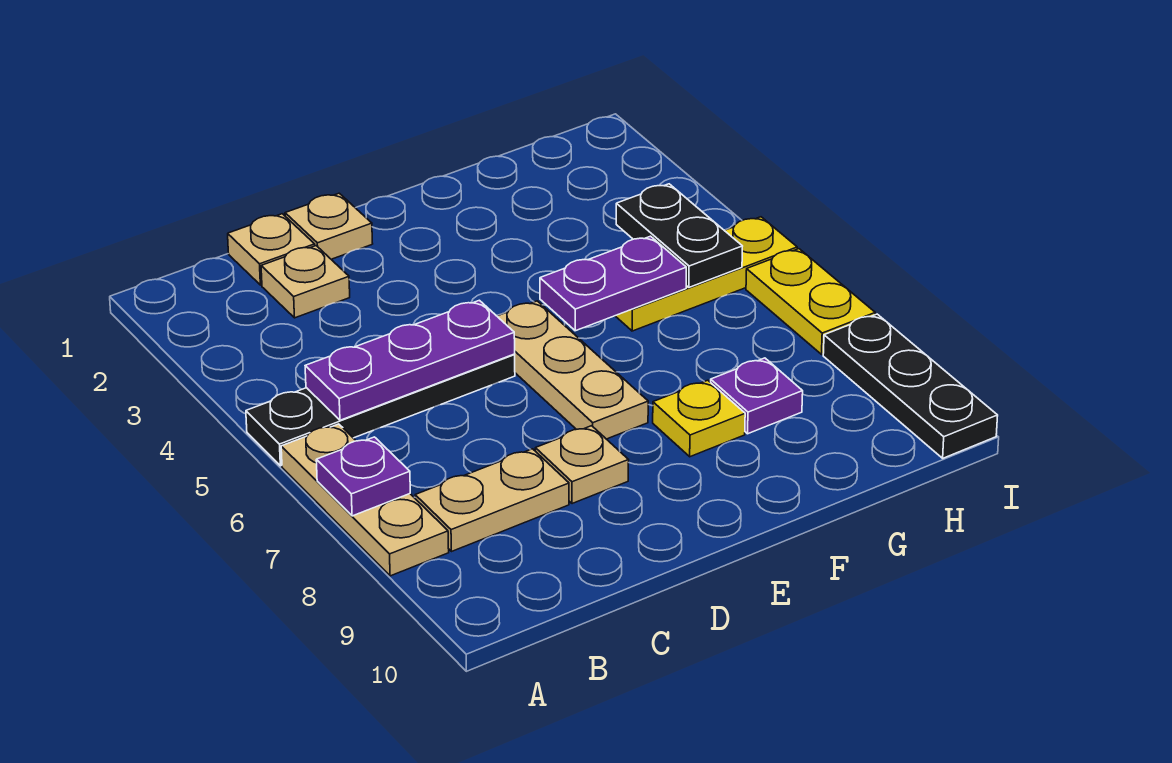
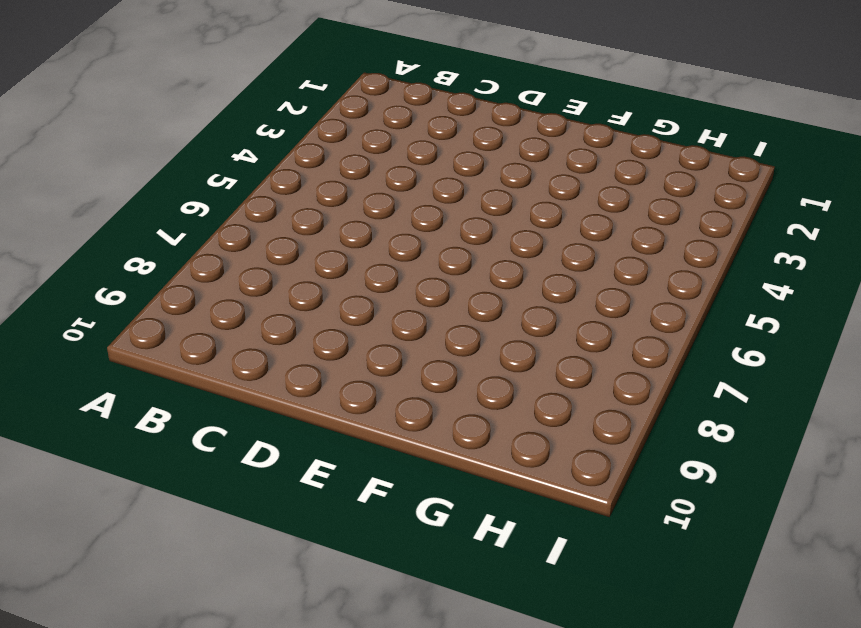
none -> black 1x4 plate [246,354,515,466]
none -> tan 1x3 plate [281,424,449,576]
none -> tan 1x2 plate [415,449,569,551]

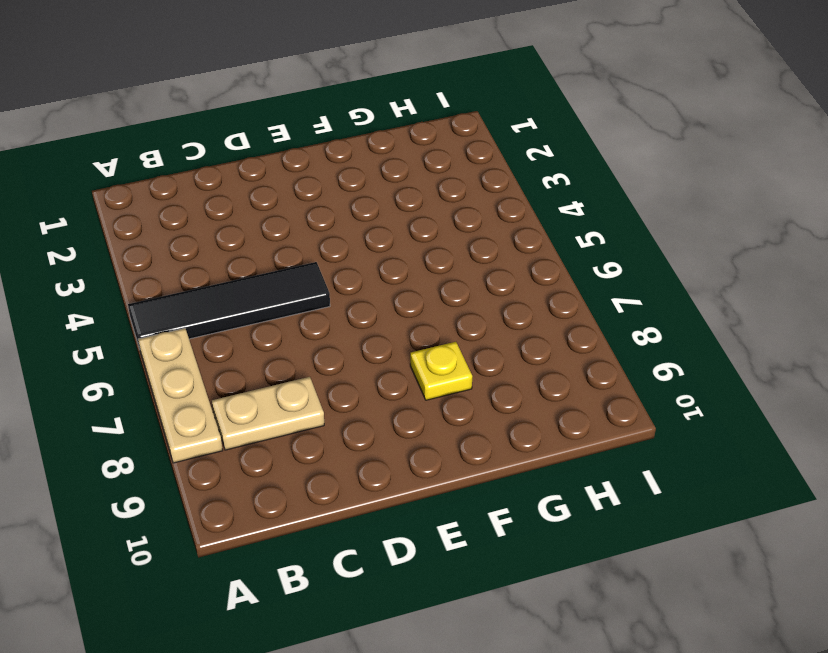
black 1x4 tile [128,262,330,349] -> black 1x4 plate [246,354,515,466]
none -> tan 1x1 plate [228,214,315,285]
none -> tan 1x1 plate [261,246,350,318]
none -> tan 1x1 plate [285,193,373,259]

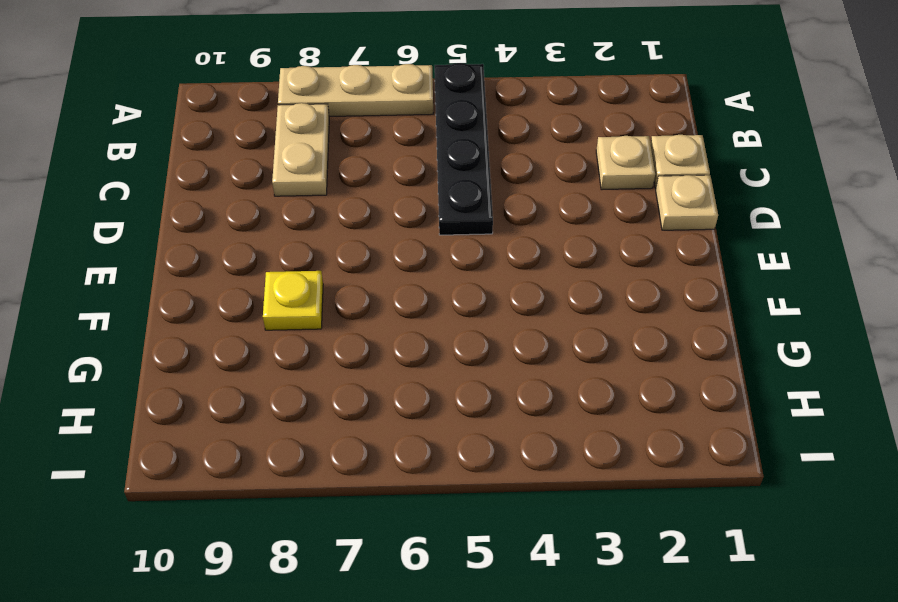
none -> tan 1x1 plate [535,426,629,504]
none -> tan 1x3 plate [497,301,648,439]
none -> yellow 1x3 plate [616,217,797,331]

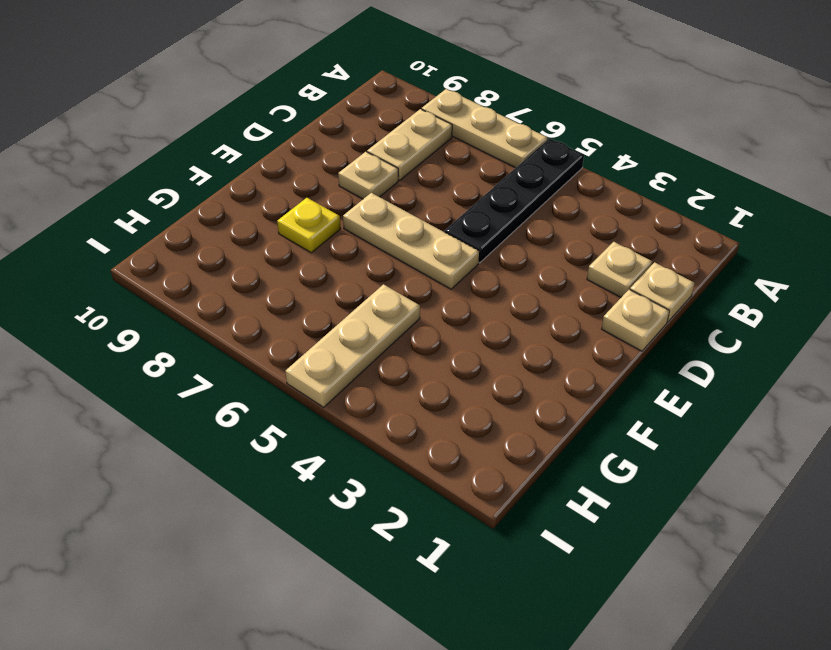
tan 1x3 plate [285,284,420,407] -> yellow 1x3 plate [616,217,797,331]
none -> purple 1x1 plate [711,358,803,434]
none -> yellow 1x2 plate [746,249,875,354]
none -> black 1x3 plate [823,314,998,458]

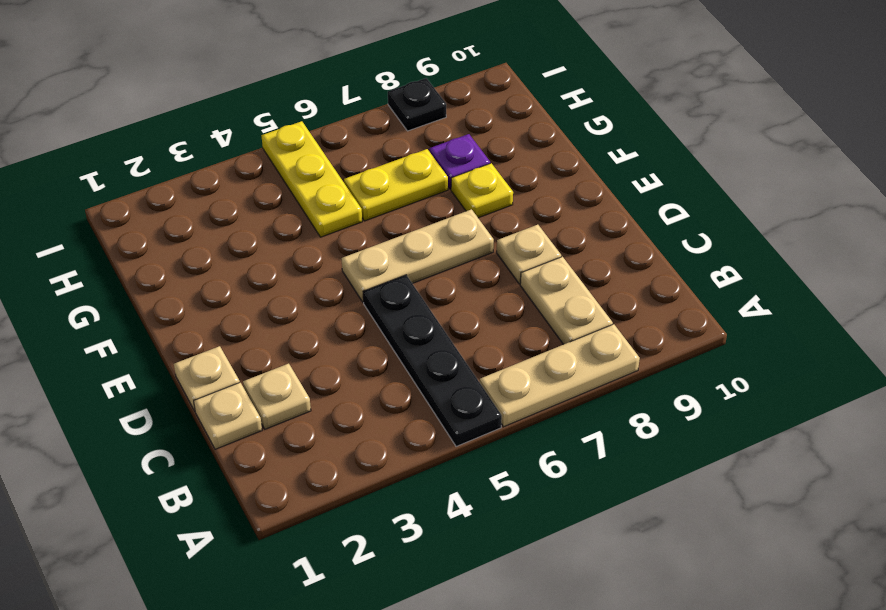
yellow 1x2 plate [344,149,448,221] -> yellow 1x2 plate moved to [746,249,875,354]
black 1x1 plate [388,78,446,131] -> black 1x3 plate [823,314,998,458]
none -> purple 1x1 plate [316,437,410,516]
none -> purple 1x3 plate [305,300,515,420]
none -> purple 1x2 plate [540,236,686,331]

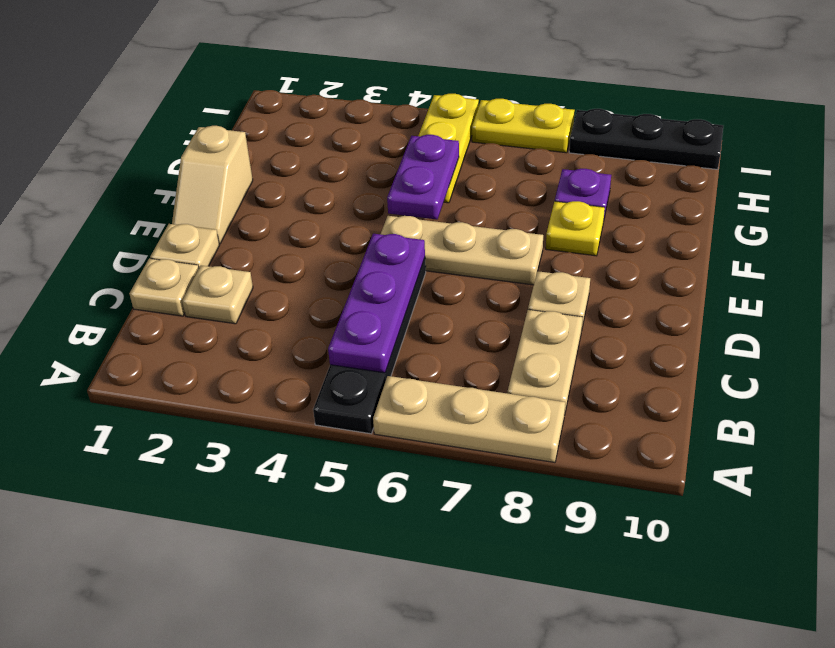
tan 1x2 slope [172,126,253,244] -> none
none -> purple 1x1 plate [316,437,410,516]
none -> black 1x2 plate [616,184,742,287]

